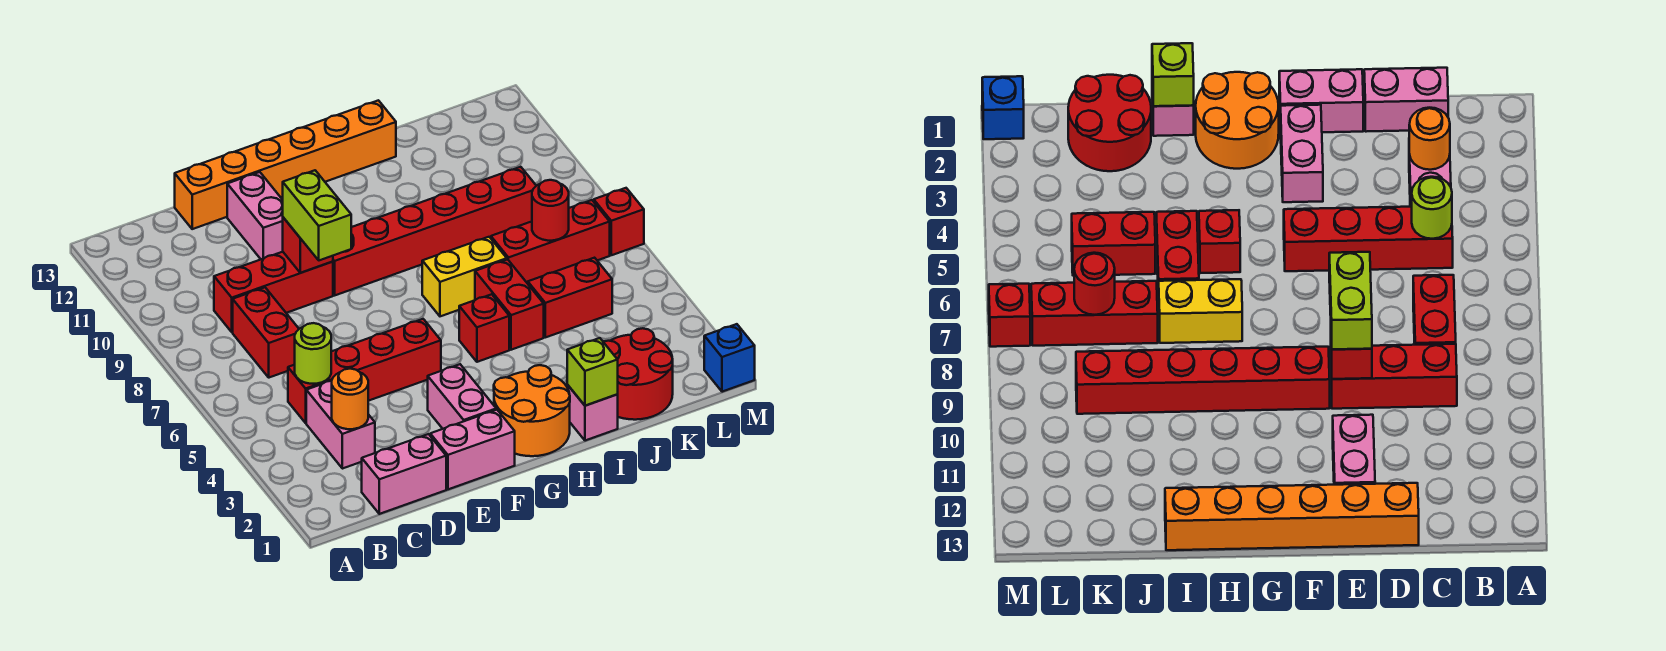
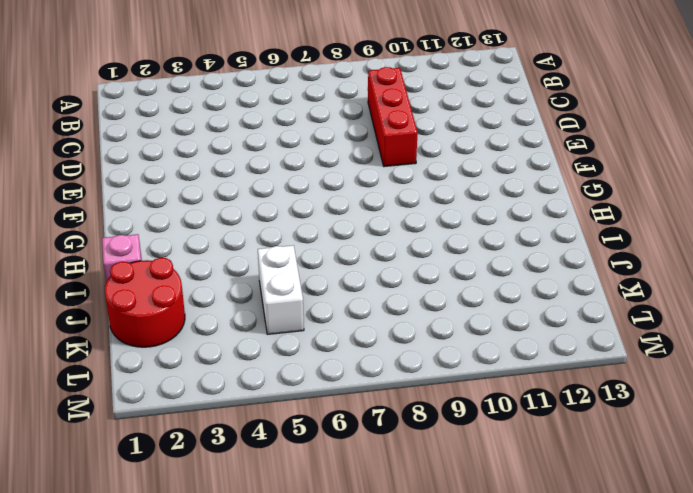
white 1x2 brick [258,245,304,334] -> red 1x2 brick [528,258,612,337]
none -> pink 1x2 brick [362,434,446,514]
none -> pink 1x2 brick [306,381,375,469]
none -> red 1x4 brick [288,319,441,423]

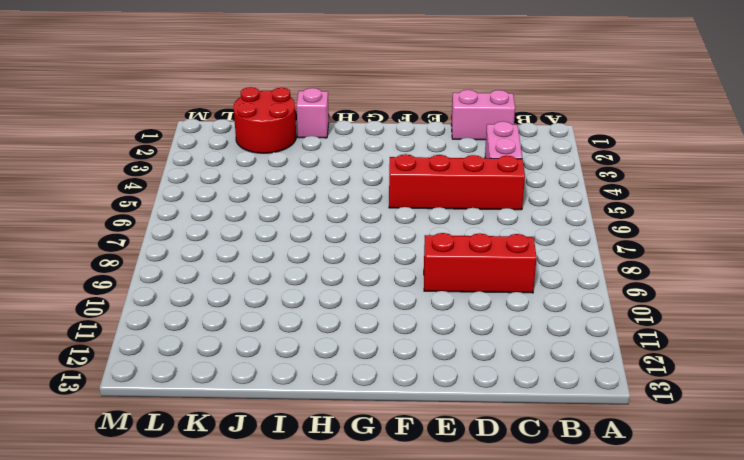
none -> red 1x2 brick [233,287,299,378]
none -> orange 1x6 brick [175,100,396,229]
none -> pink 1x2 brick [430,410,515,489]

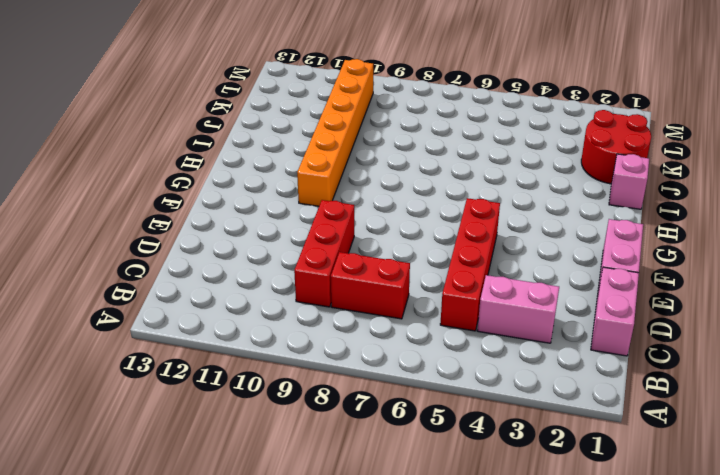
orange 1x6 brick [297,59,373,206] -> orange 1x6 brick moved to [175,100,396,229]
none -> pink 1x2 brick [227,172,283,259]
none -> pink 1x2 brick [428,364,496,429]
none -> red 1x6 brick [333,167,536,295]

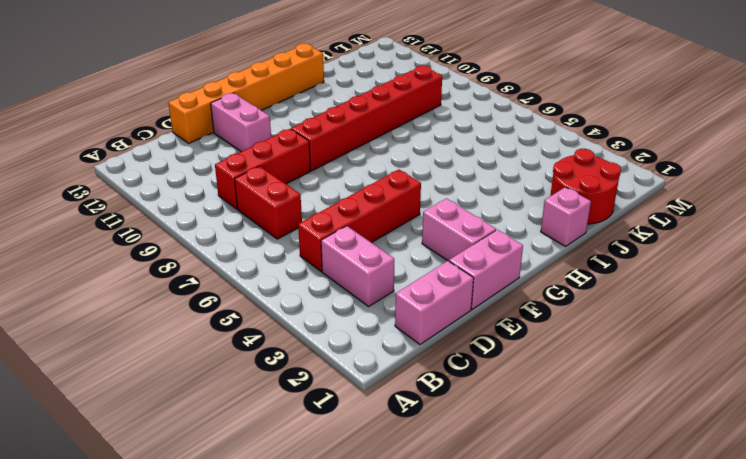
none -> orange 2x2 round brick [494,365,570,456]
none -> red 1x1 brick [459,294,509,362]
none -> yellow 1x2 brick [422,237,507,316]

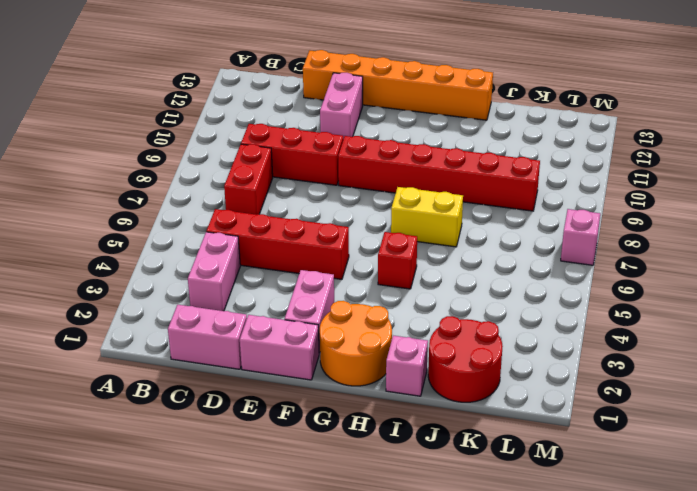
pink 1x1 brick [561,209,600,265] -> red 1x1 brick [594,188,644,255]
none -> red 1x2 brick [475,259,544,350]
none -> red 1x2 brick [528,258,612,337]
none -> red 1x3 brick [491,200,610,284]

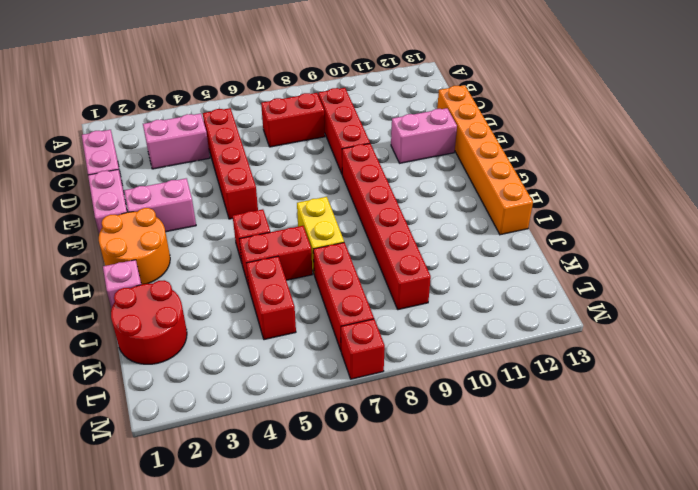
none -> blue 1x1 brick [704,324,755,392]
none -> orange 1x1 round brick [332,369,368,429]
none -> lime 1x1 round brick [295,323,331,384]

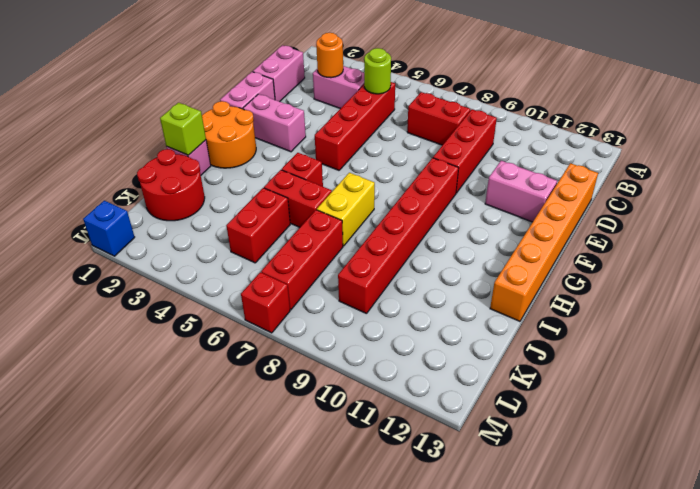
none -> red 1x1 brick [283,217,333,273]
none -> red 1x1 round brick [532,180,569,241]
none -> lime 1x2 brick [282,170,351,260]

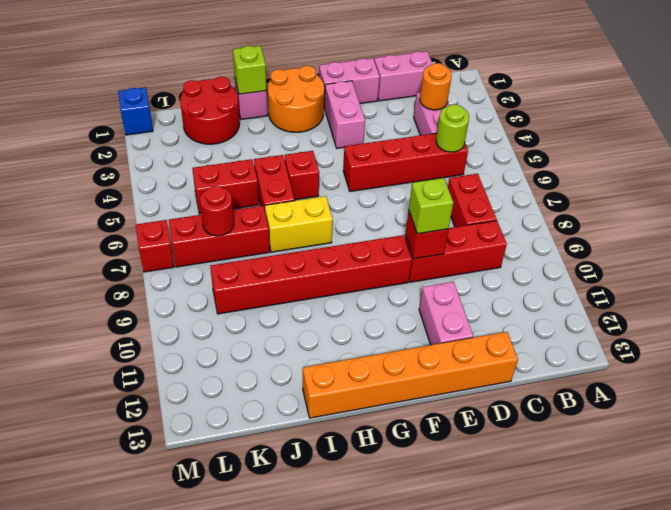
lime 1x1 brick [409,178,453,234] -> lime 1x2 brick [282,170,351,260]

